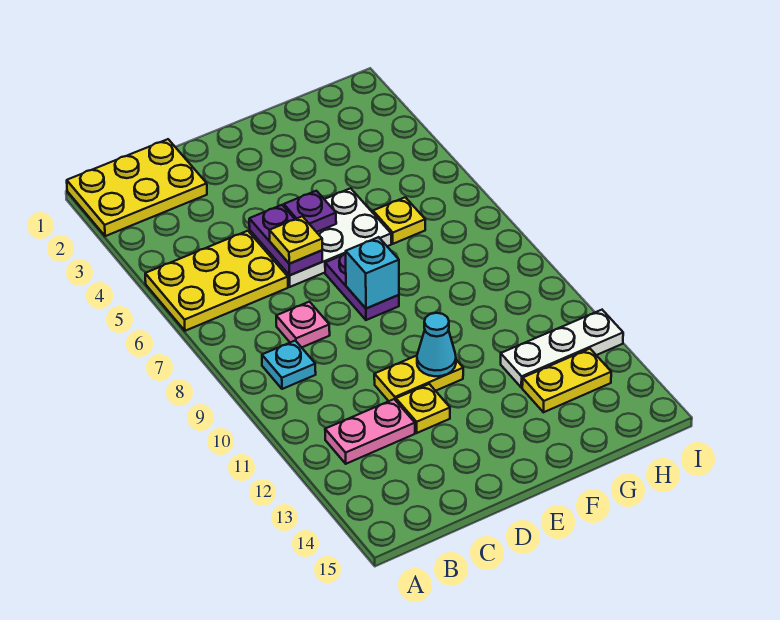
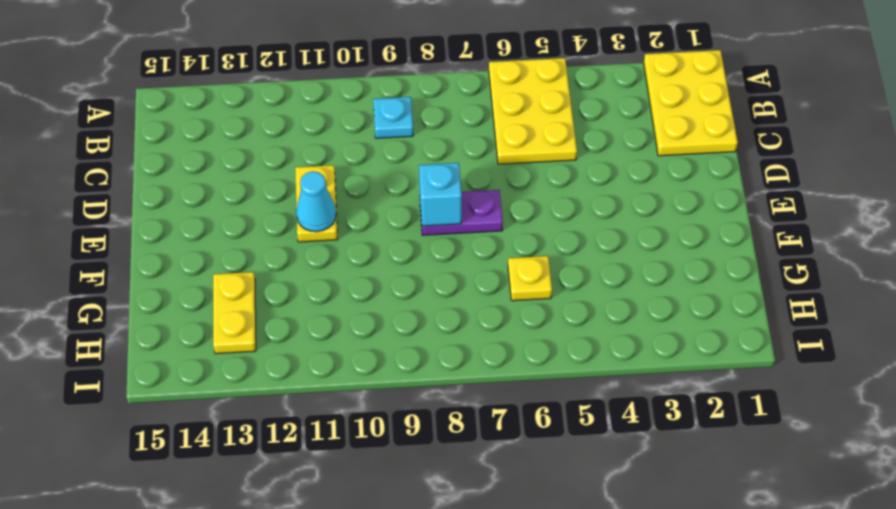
none -> pink 1x2 plate [325,399,415,464]
none -> pink 1x1 plate [276,302,330,347]
none -> white 2x3 plate [250,188,391,287]

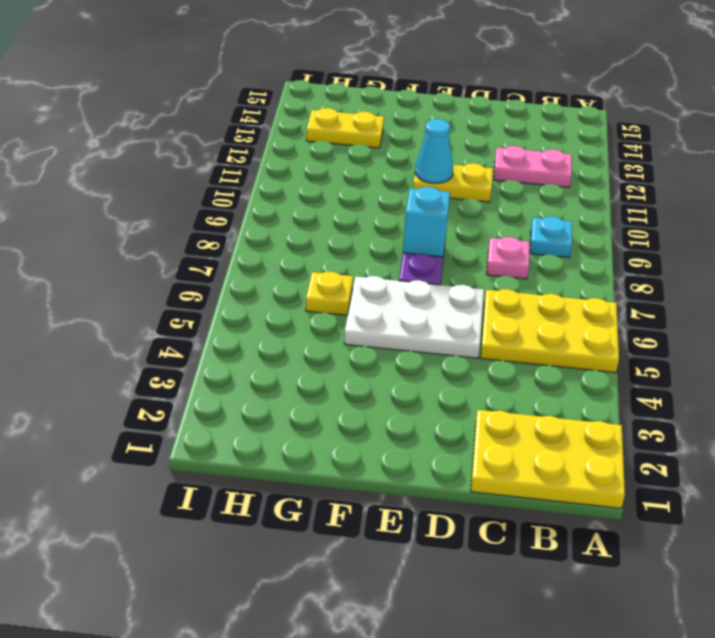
none -> yellow 1x1 plate [396,384,450,433]
none -> white 1x3 plate [501,310,623,388]
none -> purple 1x2 plate [249,205,322,276]

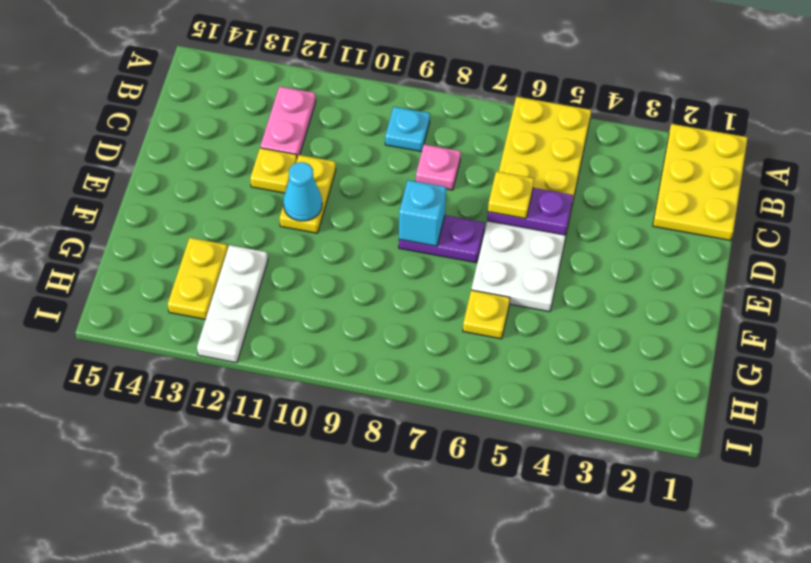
none -> purple 1x1 plate [284,191,336,232]

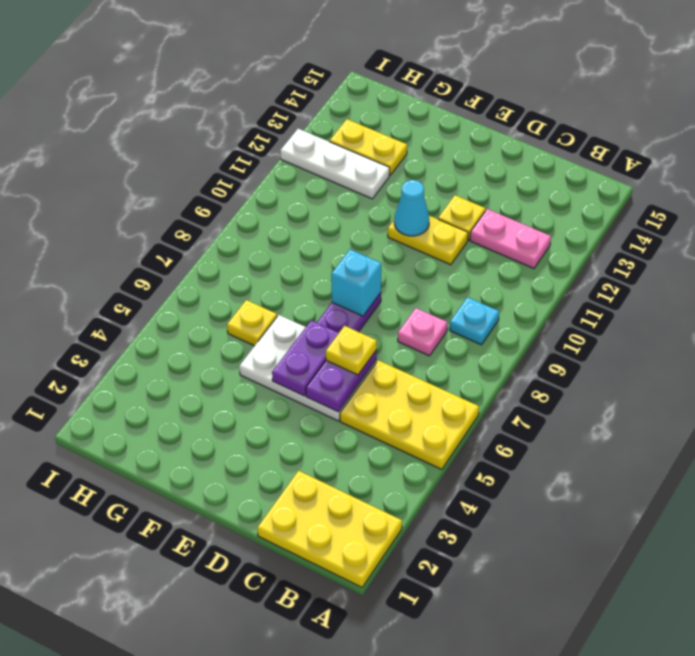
purple 1x2 plate [272,320,339,396] -> purple 1x1 plate [284,191,336,232]

